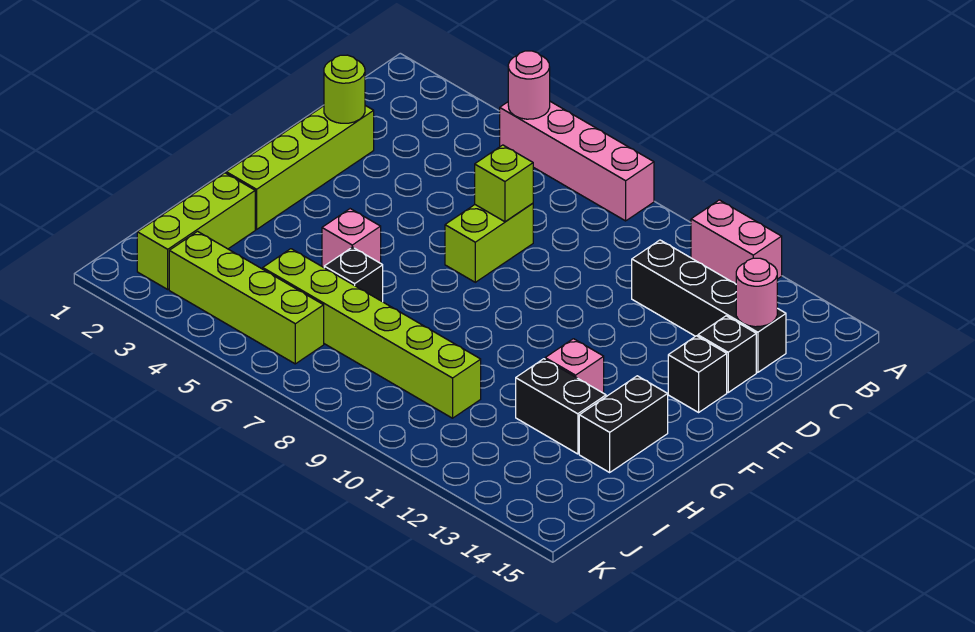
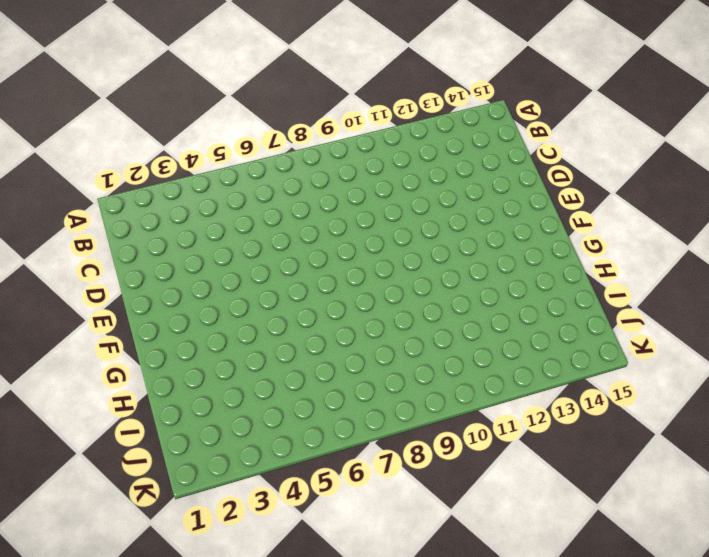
none -> pink 1x4 brick [500,102,654,221]
none -> pink 1x2 brick [691,200,782,284]
none -> black 1x4 brick [632,240,786,372]

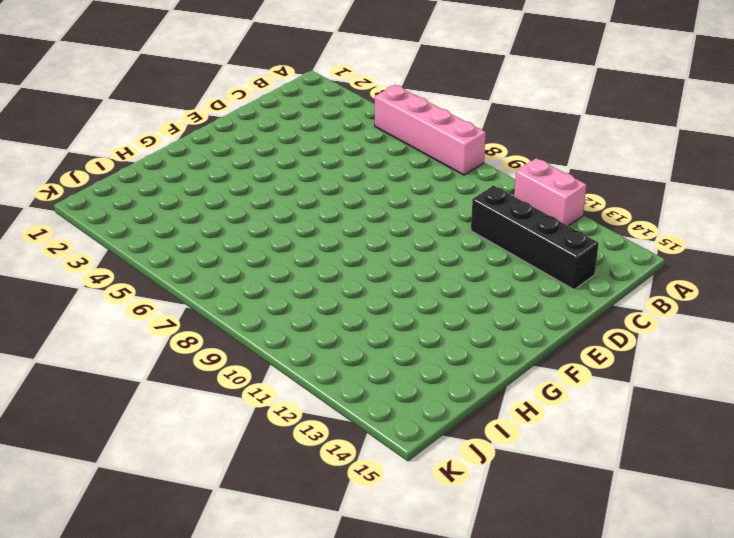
none -> lime 1x4 brick [226,106,374,229]
none -> lime 1x2 brick [445,203,533,282]
none -> black 1x1 brick [698,316,756,392]

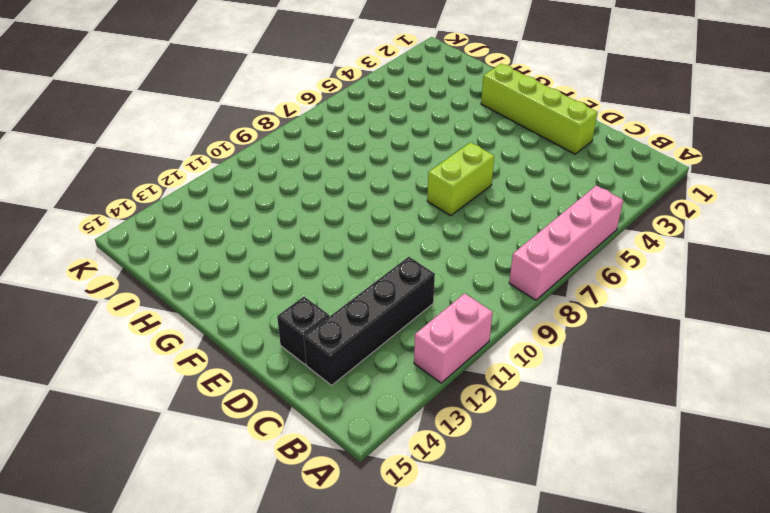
lime 1x2 brick [427,142,494,216] -> lime 1x2 brick turned to [445,203,533,282]
none -> black 1x1 brick [668,336,727,412]
none -> pink 1x1 brick [322,209,381,267]
none -> pink 1x1 brick [545,339,604,393]

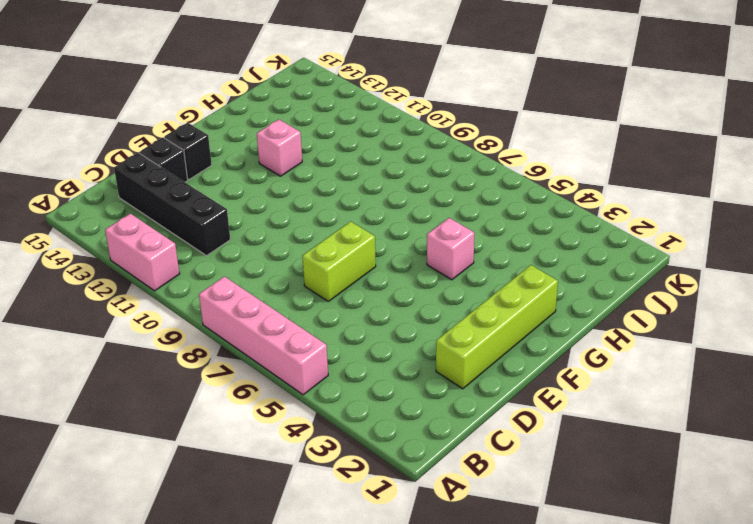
none -> black 1x2 brick [579,376,668,472]
none -> lime 1x3 brick [137,173,255,289]
none -> black 1x1 brick [324,247,383,302]

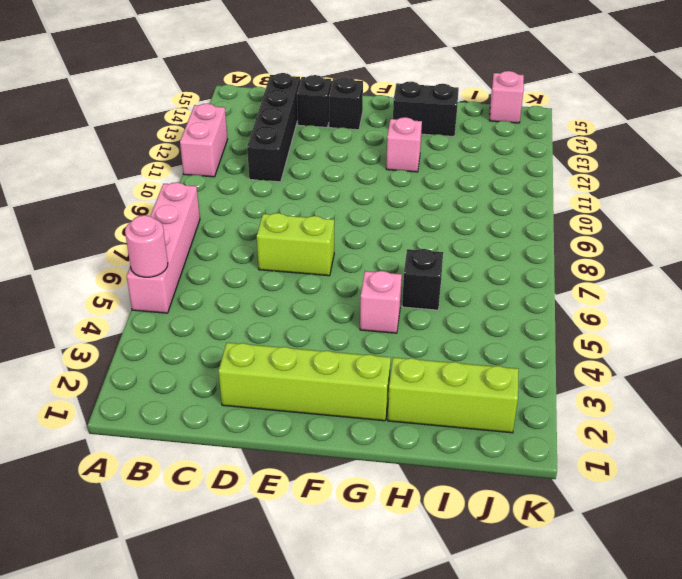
pink 1x1 brick [489,71,524,123] -> none
none -> black 1x2 brick [516,359,606,454]
none -> lime 1x6 brick [263,249,481,418]
none -> lime 1x4 brick [169,231,324,364]

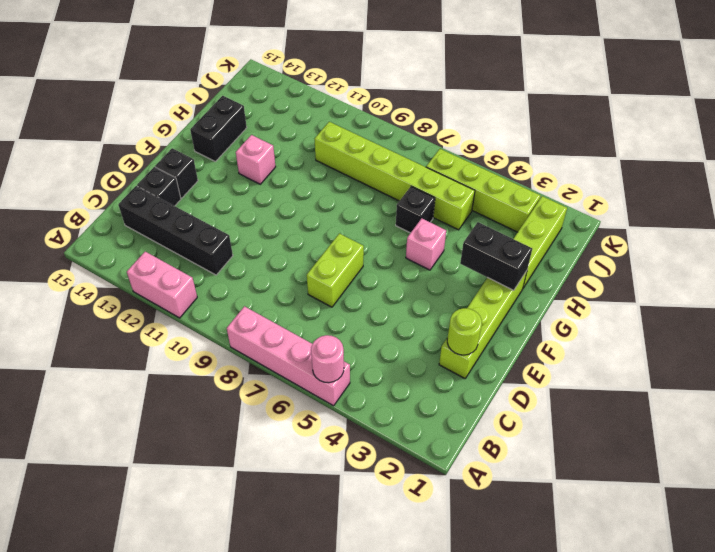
black 1x2 brick [460,222,532,290] -> black 1x2 brick moved to [516,359,606,454]
none -> pink 1x1 round brick [736,258,777,327]
none -> lime 1x1 brick [475,145,533,222]

